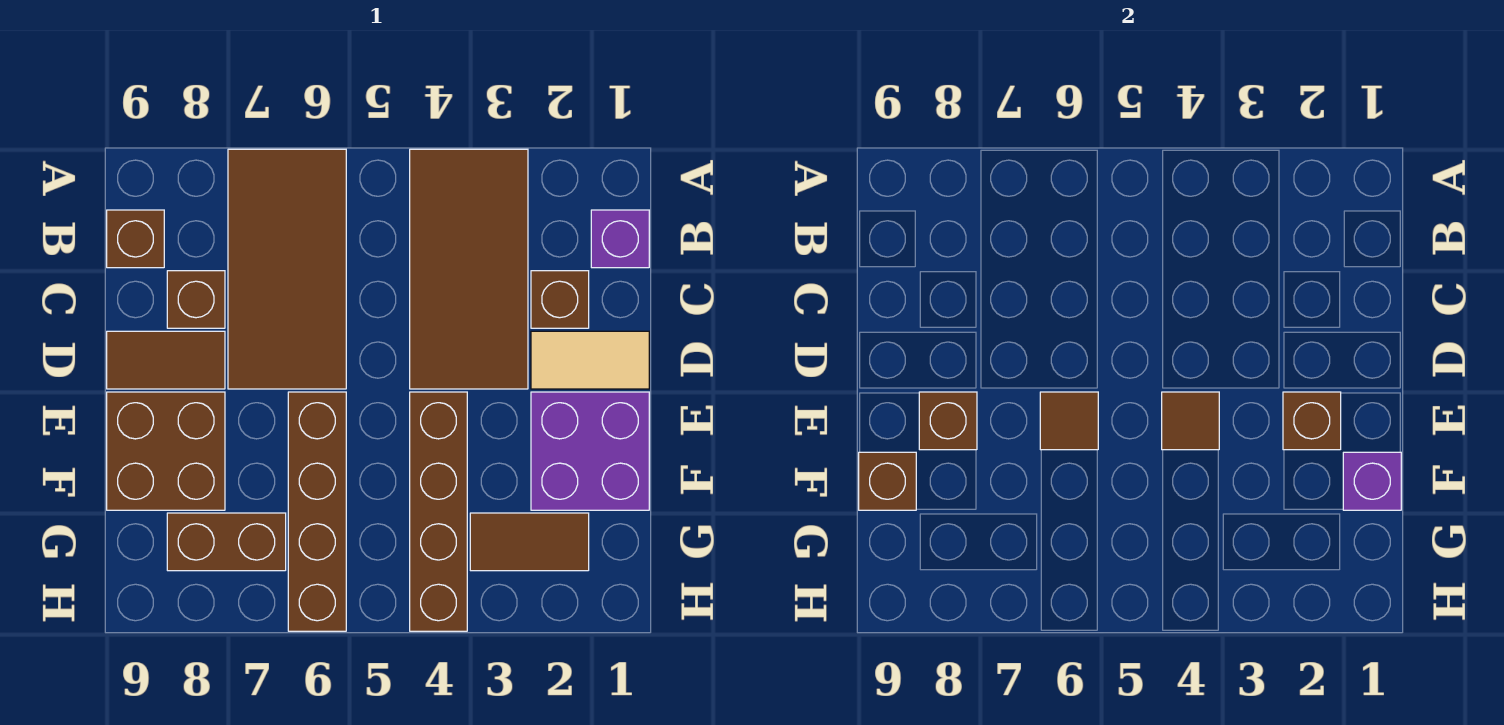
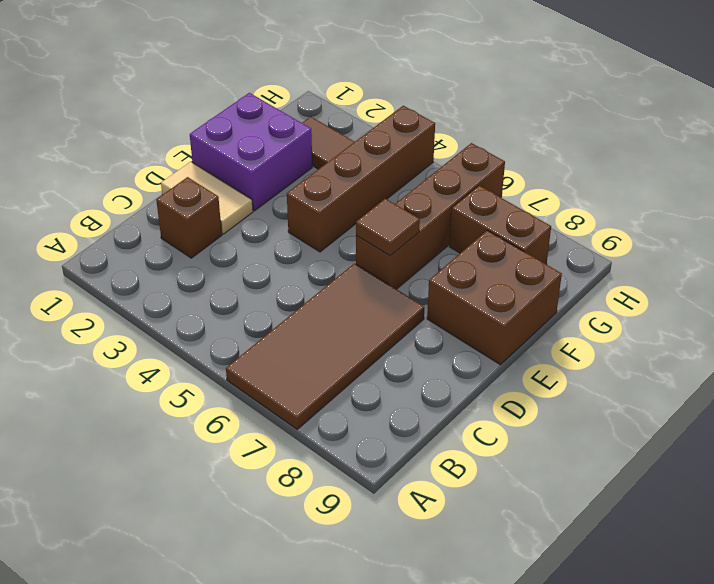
none -> brown 2x4 tile [410,149,528,389]
none -> purple 1x1 brick [591,210,649,268]
none -> brown 1x1 brick [107,210,164,268]

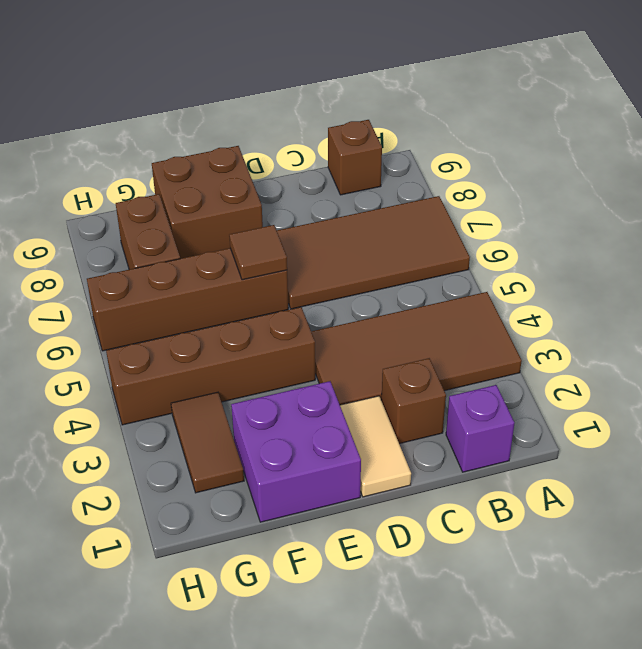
none -> brown 1x1 brick [167,271,225,328]
none -> brown 1x2 tile [107,331,225,389]
none -> brown 1x1 brick [1283,392,1341,450]

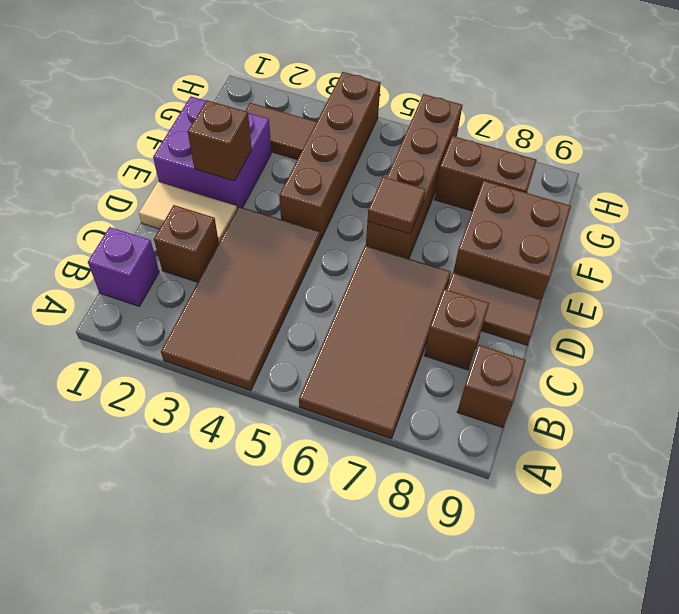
none -> brown 1x1 tile [1162,392,1219,450]
none -> brown 1x1 brick [919,392,977,450]
none -> purple 1x1 brick [1343,452,1401,510]

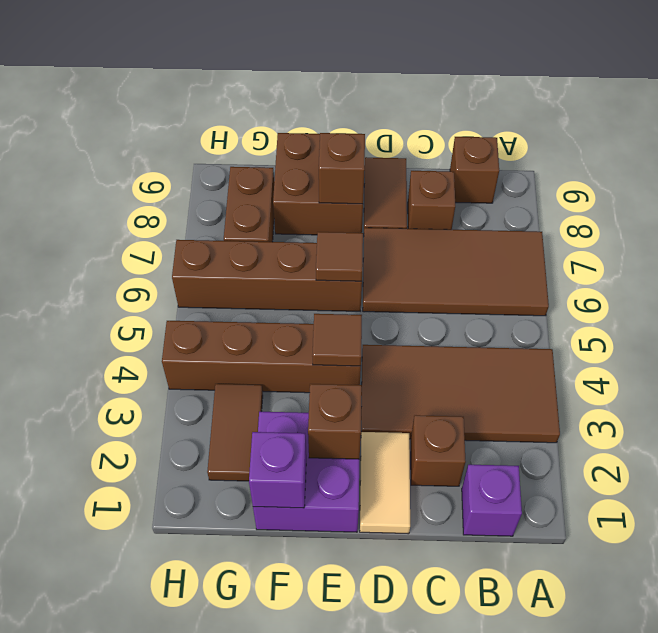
none -> brown 1x1 brick [859,452,916,510]

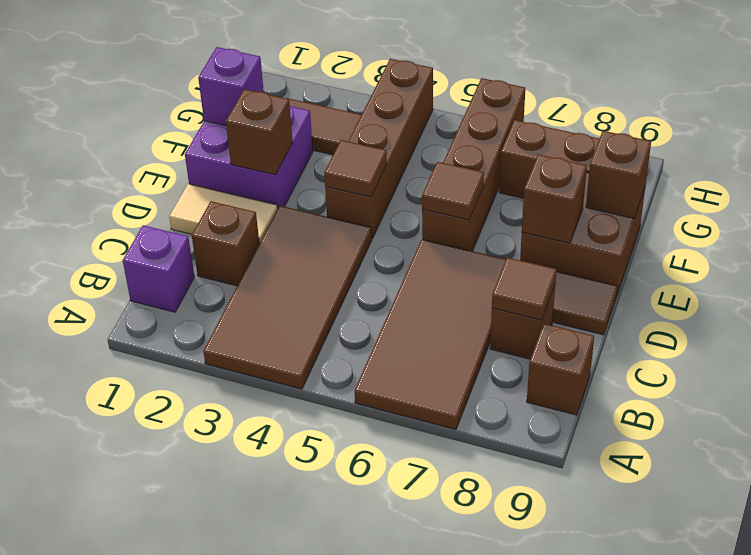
brown 1x1 tile [492,257,557,320] -> none

